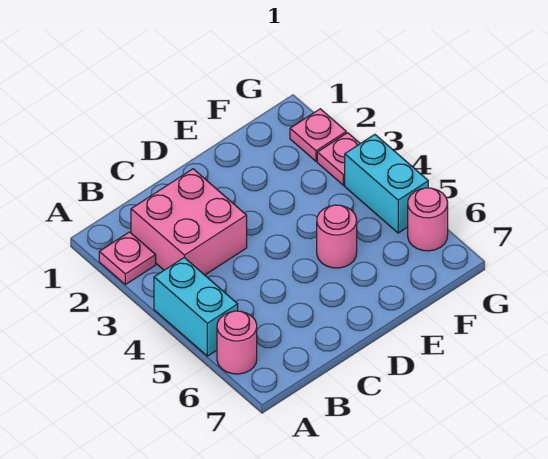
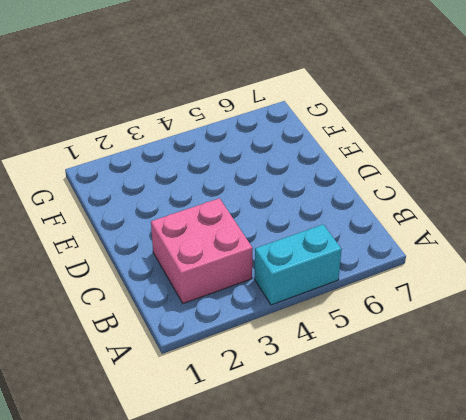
none -> pink 1x1 plate [99,232,156,285]
none -> pink 1x1 round brick [217,311,257,374]

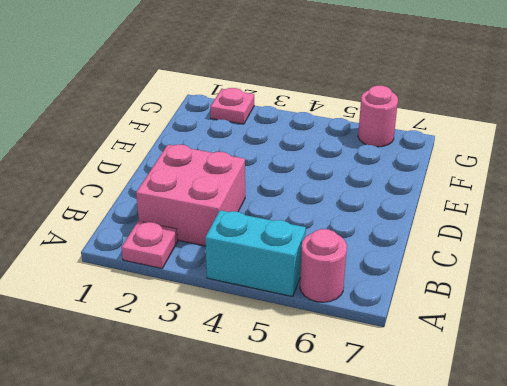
none -> pink 1x1 round brick [317,205,357,268]
none -> pink 1x1 plate [317,133,360,185]

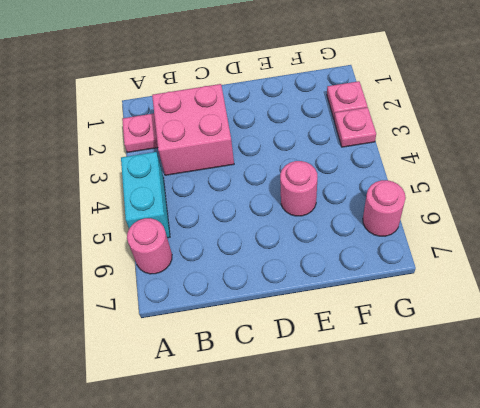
none -> cyan 1x2 brick [345,135,428,233]

